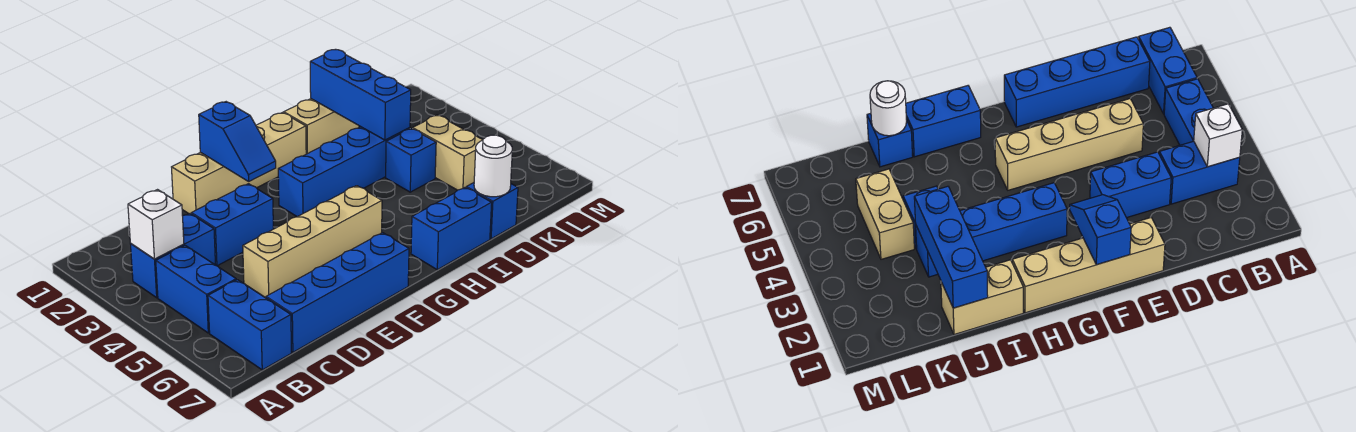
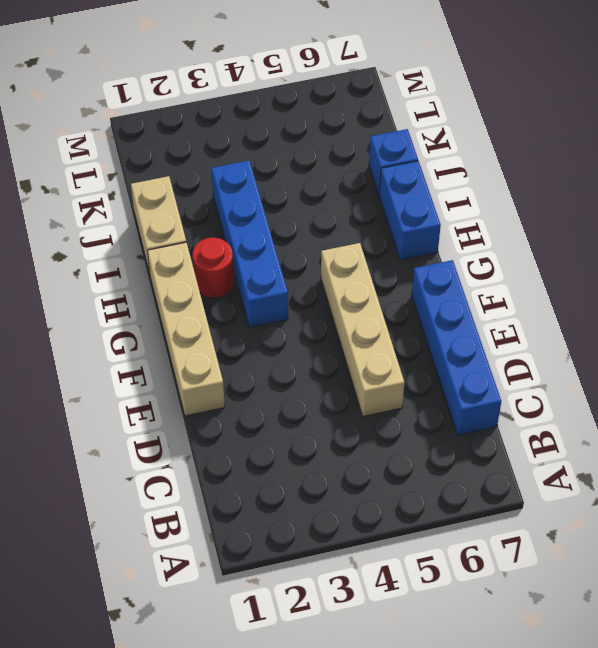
red 1x1 round brick [193,238,234,298] -> none
none -> blue 1x2 brick [131,214,216,298]
none -> blue 1x2 brick [156,245,236,333]
none -> blue 1x2 brick [208,280,291,370]

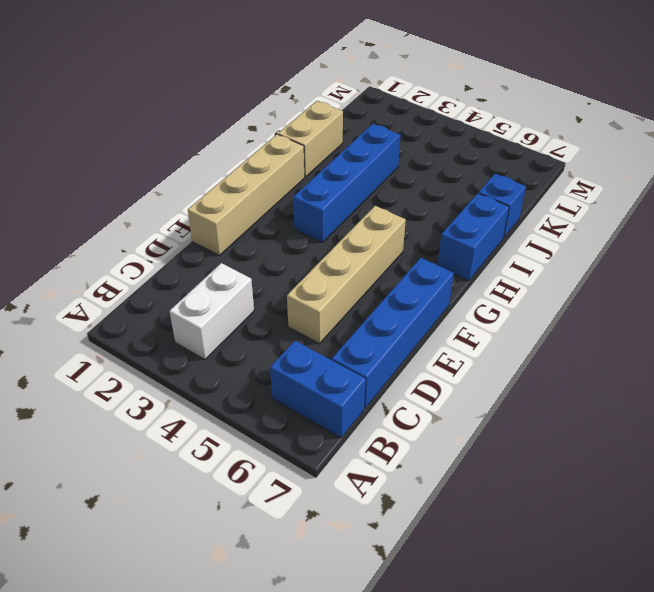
white 1x2 brick [170,263,254,360] -> blue 1x2 brick [131,214,216,298]
none -> blue 1x2 brick [156,245,236,333]
none -> blue 1x2 brick [191,184,273,266]
none -> blue 1x1 brick [386,128,436,192]

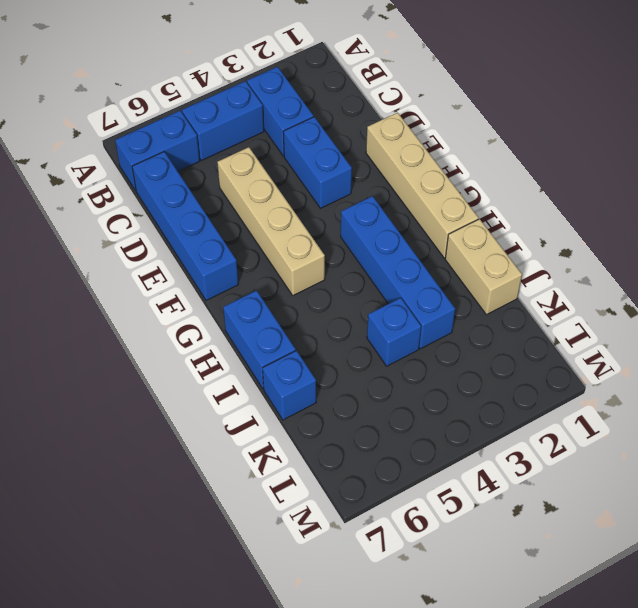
none -> tan 1x2 brick [413,115,482,190]
none -> white 1x1 brick [128,190,184,259]
none -> blue 1x2 slope [199,102,276,181]

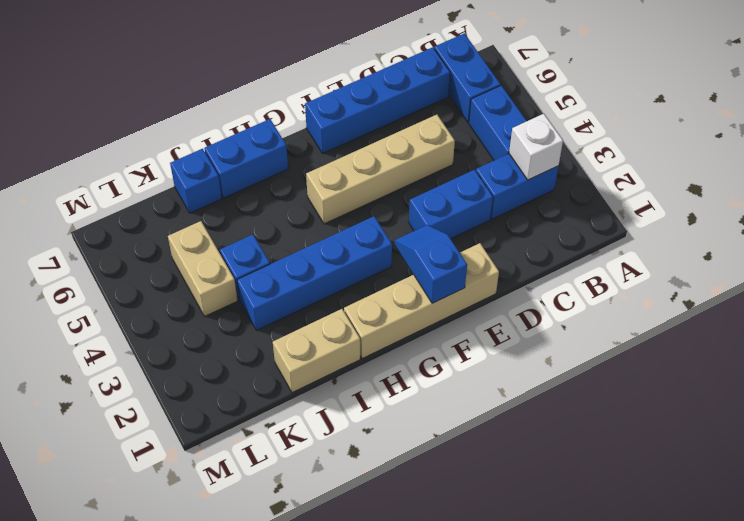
none -> blue 1x3 brick [310,49,411,140]
none -> white 1x1 round brick [474,135,512,197]

